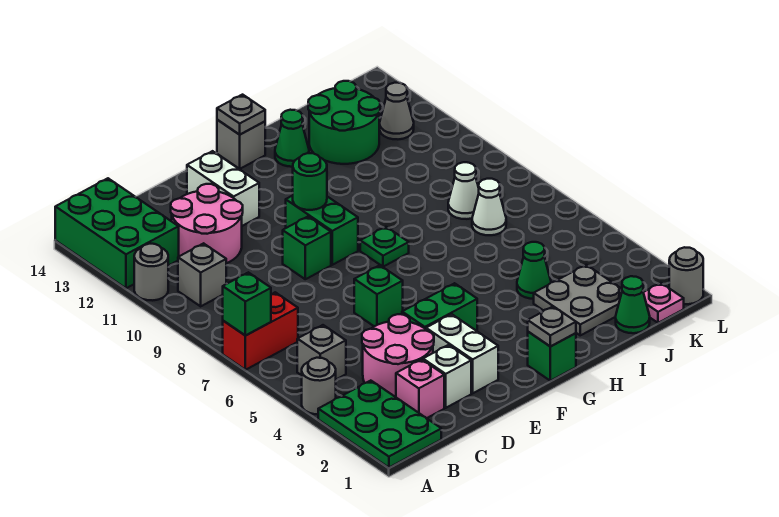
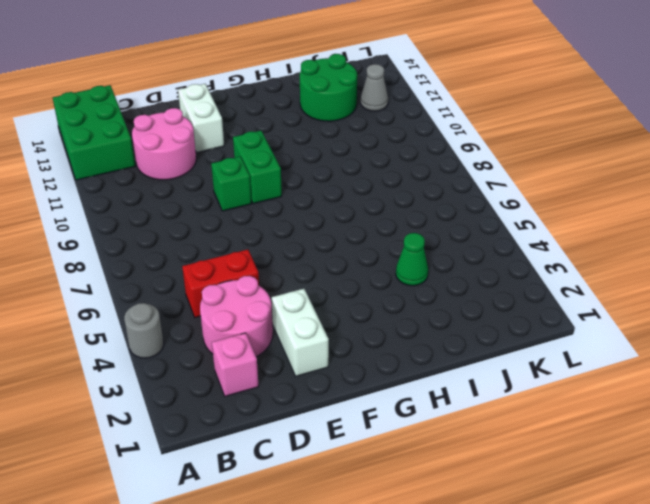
red 1x2 brick [182,250,259,318] -> red 1x2 brick moved to [223,292,298,370]
none -> green 2x3 plate [318,381,441,468]
none -> grey 1x1 round brick [134,244,168,300]
none -> grey 1x1 brick [297,325,346,379]
none -> grey 1x1 brick [178,243,226,306]

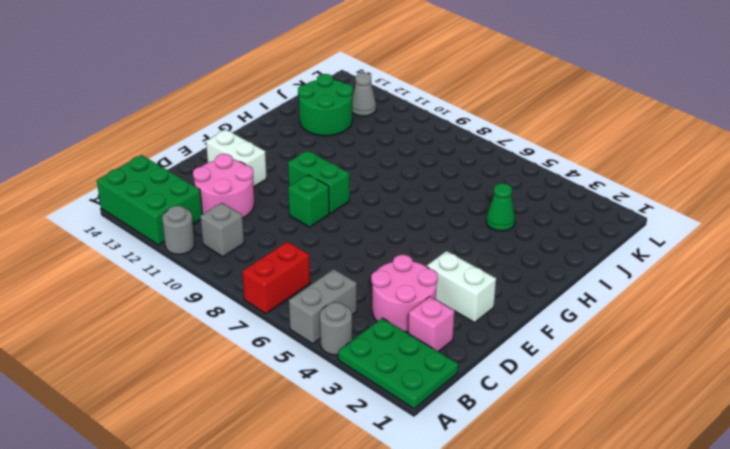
grey 1x2 brick [289,269,357,344] -> grey 1x1 brick [297,325,346,379]
none -> white 1x1 brick [423,345,471,408]
none -> green 1x2 brick [402,283,477,331]
none -> green 1x1 brick [354,265,403,326]
none -> green 1x1 brick [528,332,576,381]

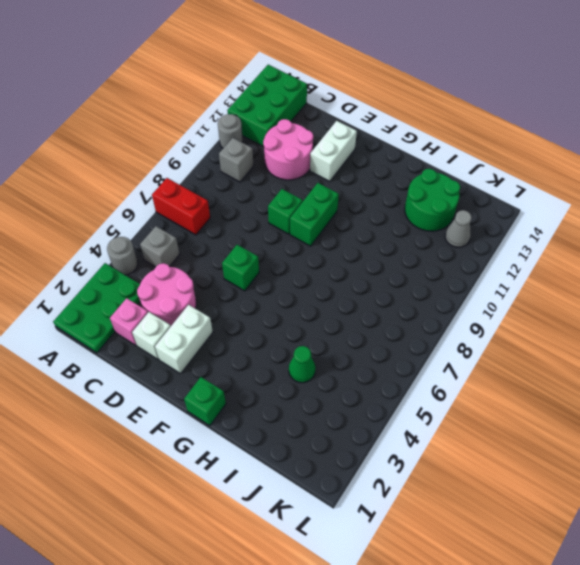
none -> green 1x2 brick [402,283,477,331]
none -> green 1x1 plate [360,227,409,267]
none -> grey 1x1 brick [217,120,265,169]
none -> green 1x1 cone [275,110,309,167]

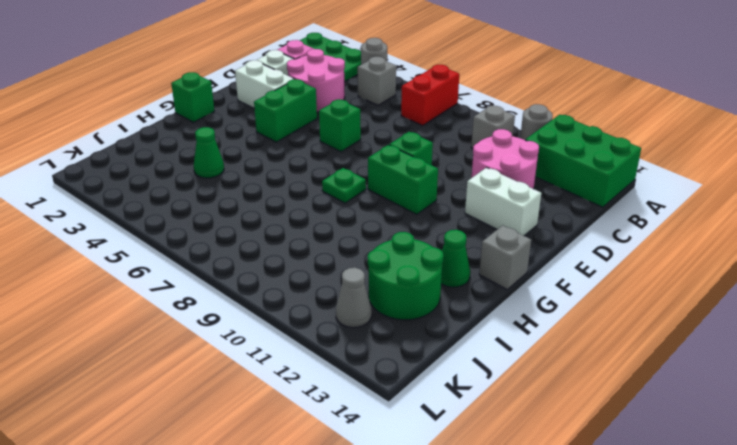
none -> grey 2x2 plate [534,265,622,335]
none -> green 1x1 cone [616,276,650,333]
none -> white 1x1 cone [472,179,506,235]
none -> white 1x1 cone [448,162,479,219]

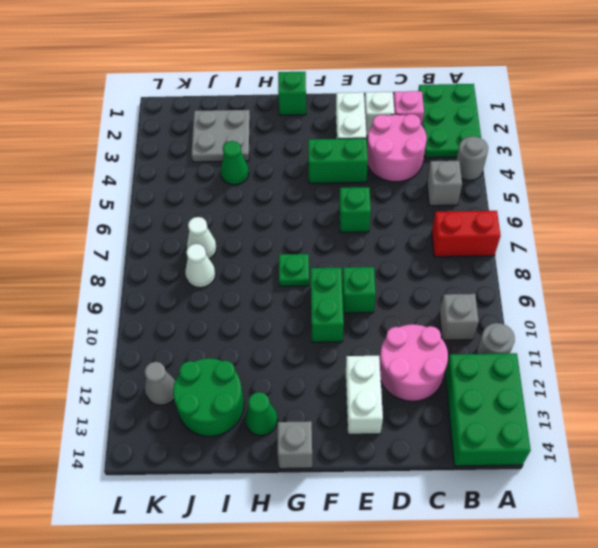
none -> green 1x1 cone [616,276,650,333]
none -> pink 1x1 plate [643,283,684,323]
none -> grey 1x1 round brick [669,247,703,304]
none -> green 1x1 brick [223,272,271,336]

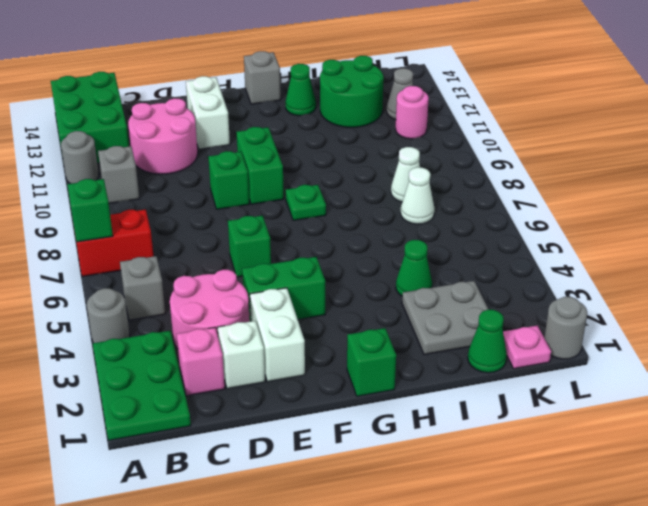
pink 1x1 round brick [396,86,429,139] -> none
none -> green 1x1 round brick [293,153,327,210]
none -> grey 1x1 plate [528,306,576,347]
none -> grey 1x1 plate [217,95,265,135]

